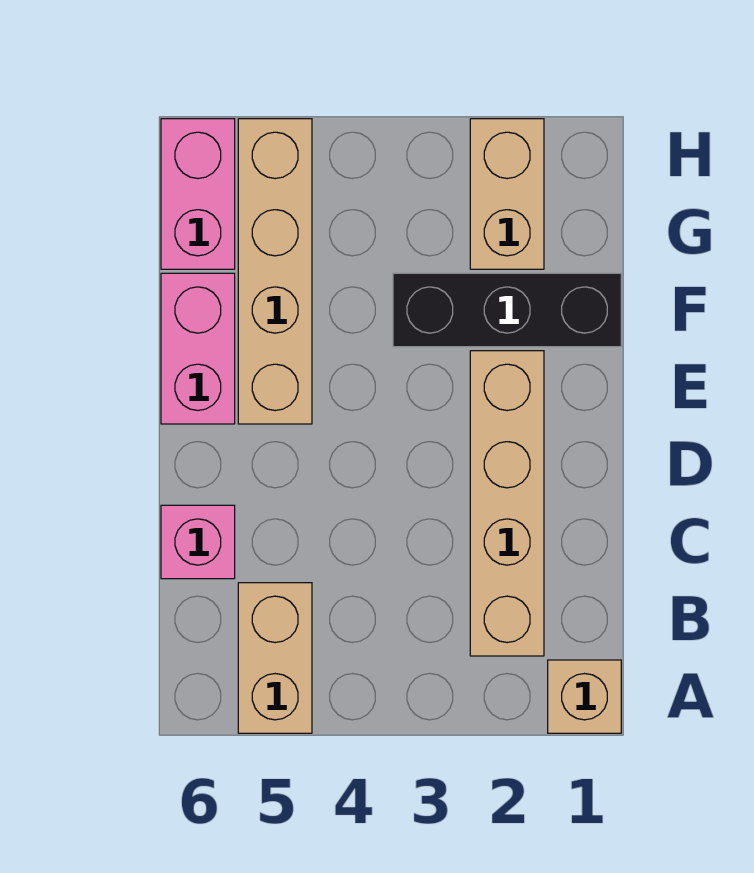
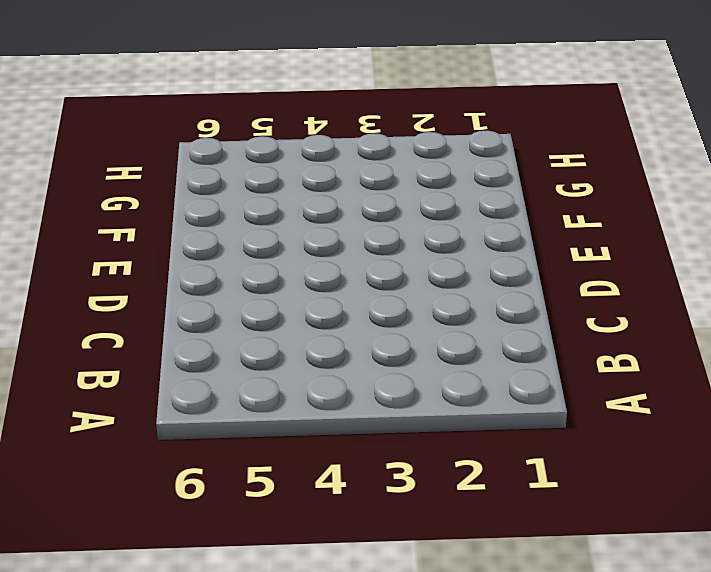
none -> tan 1x1 brick [548,660,621,733]
none -> tan 1x2 brick [238,583,312,733]

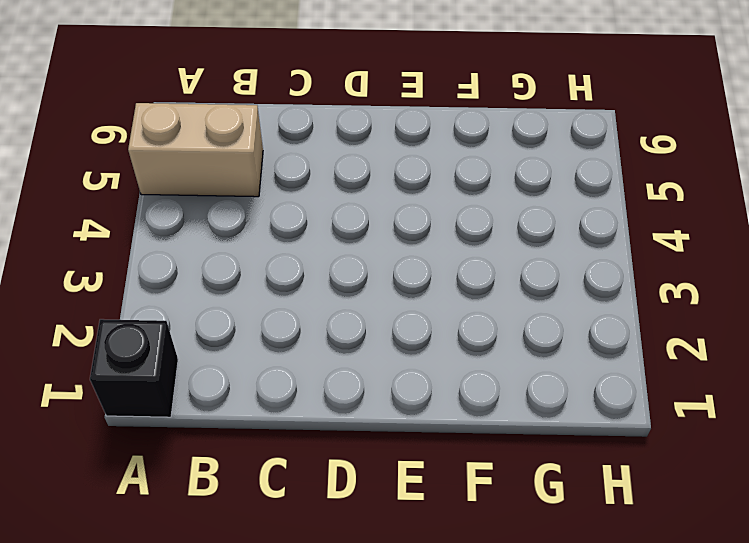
black 1x1 brick [90,319,178,417] -> tan 1x1 brick [548,660,621,733]
none -> tan 1x4 brick [470,351,544,656]
none -> pink 1x1 brick [161,505,235,579]

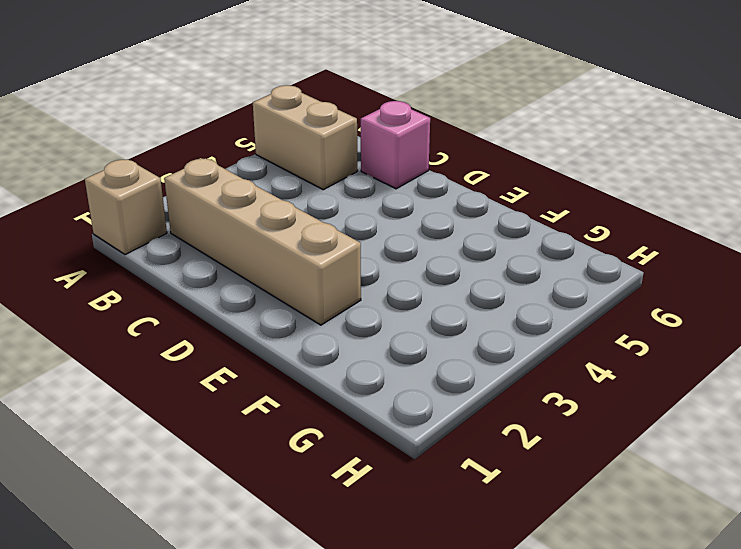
none -> tan 1x4 brick [238,119,312,424]
none -> pink 1x2 brick [161,273,235,424]

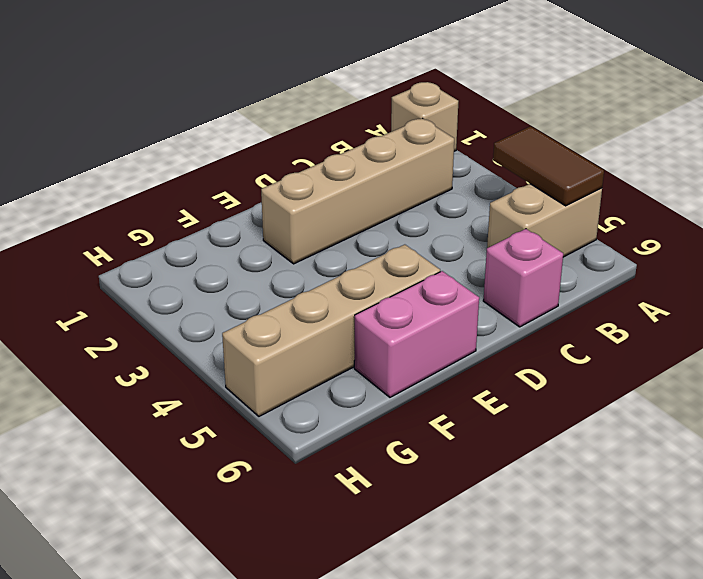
brown 1x2 tile [493,126,604,206] -> none
none -> black 1x3 brick [393,273,621,347]
none -> tan 1x2 brick [470,119,544,269]

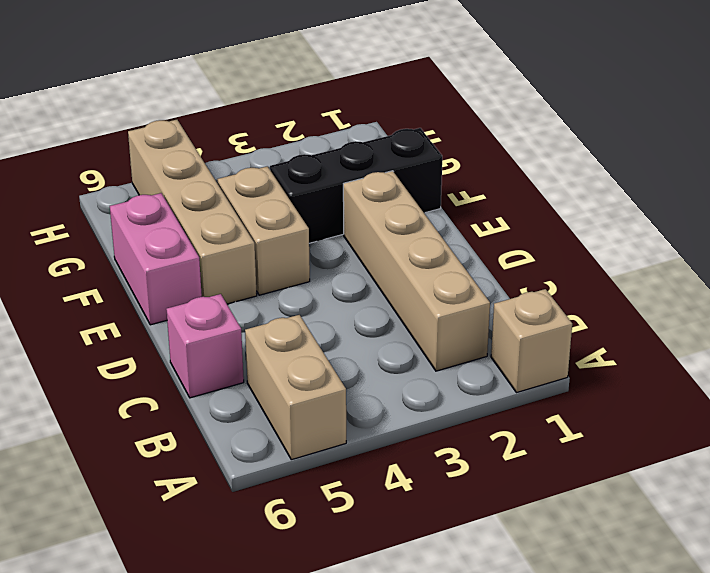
tan 1x2 brick [217,166,310,295] -> tan 1x2 brick moved to [470,119,544,269]
none -> pink 1x2 brick [161,119,235,269]

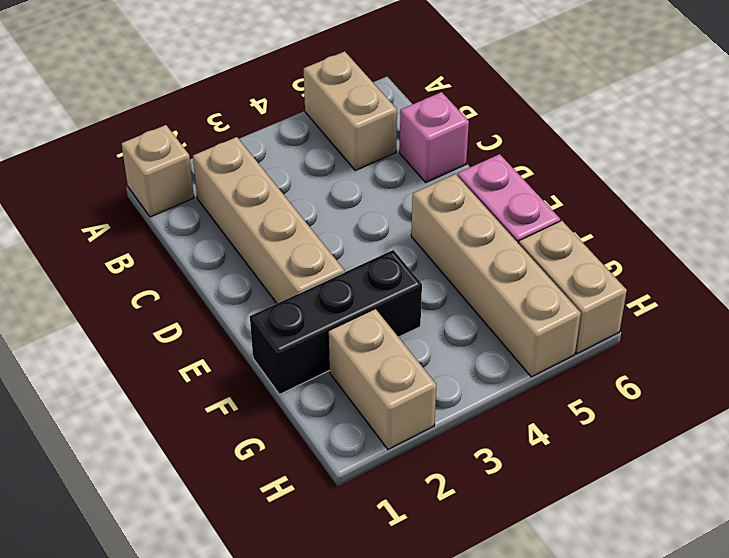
tan 1x2 brick [519,221,627,354] -> pink 1x2 brick [161,119,235,269]

